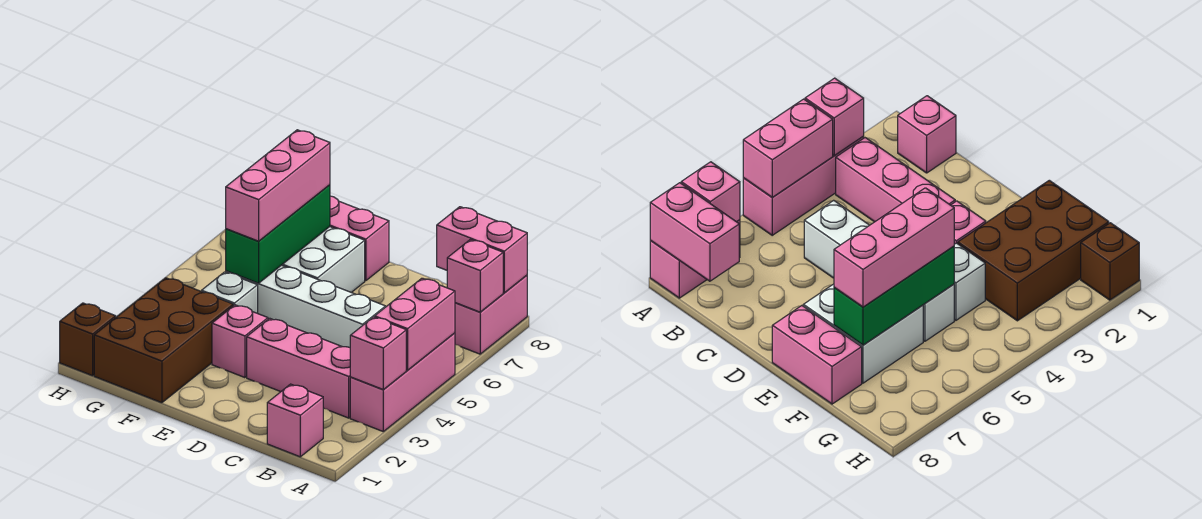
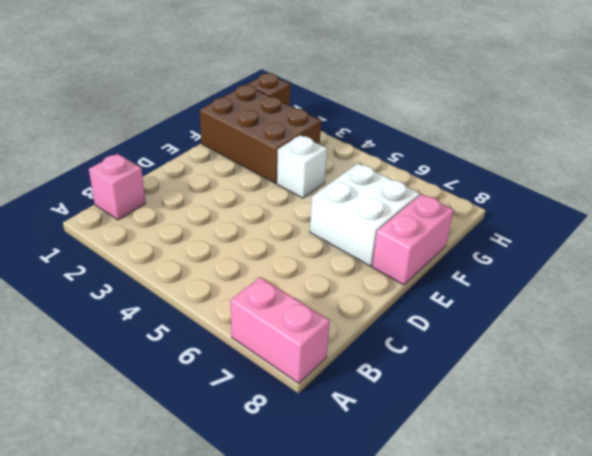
none -> pink 1x3 brick [350,333,455,431]
none -> pink 1x3 brick [247,318,350,418]
none -> white 1x4 brick [226,265,386,347]

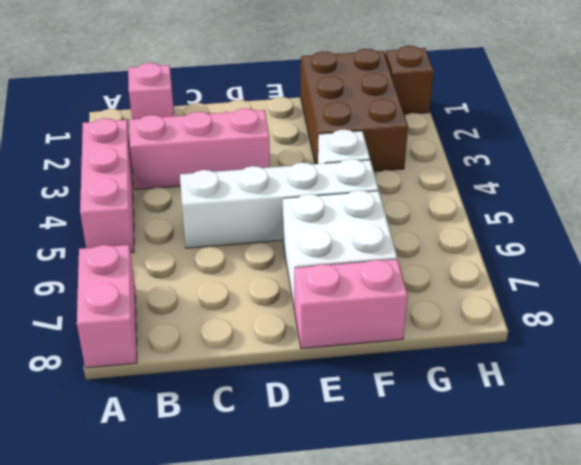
none -> pink 1x1 brick [212,305,268,378]
none -> pink 1x1 brick [350,317,406,390]
none -> pink 1x2 brick [375,278,455,370]

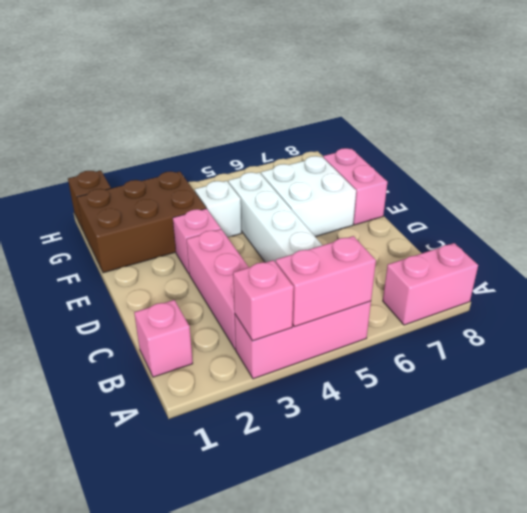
none -> pink 1x1 brick [447,240,503,312]
none -> pink 1x2 brick [437,207,527,293]
none -> green 1x3 brick [226,185,330,283]

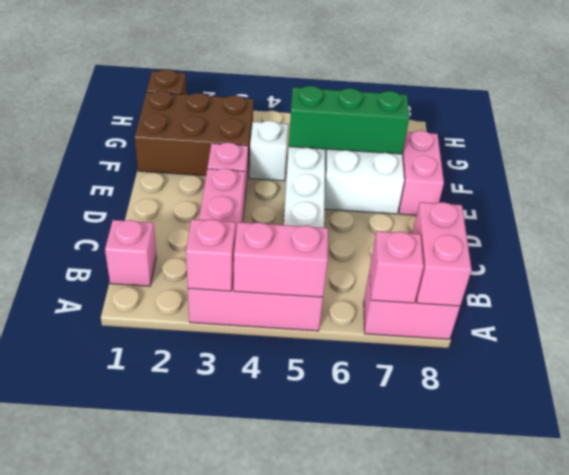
none -> pink 1x3 brick [226,130,330,241]

